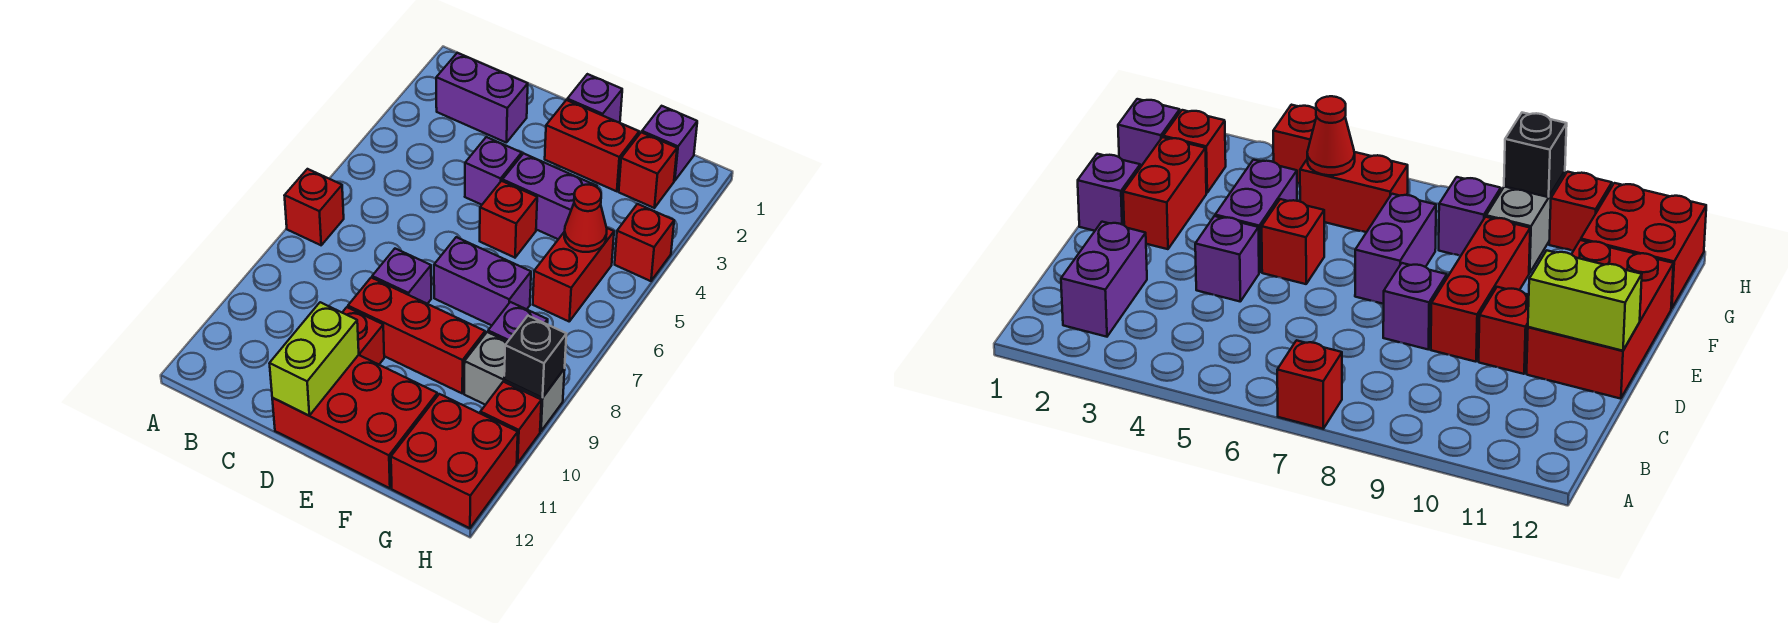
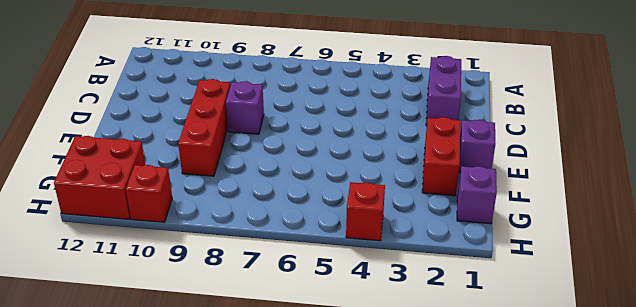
none -> red 1x1 brick [284,169,344,245]
none -> purple 1x1 brick [465,137,522,205]
none -> red 1x1 brick [342,307,384,364]

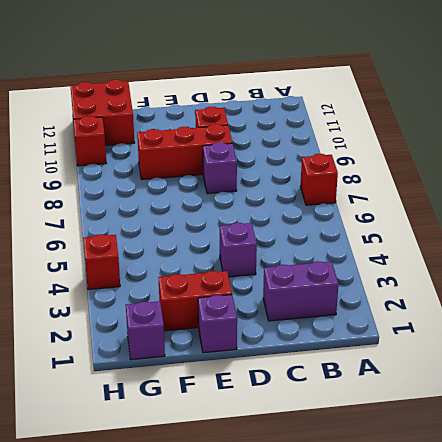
none -> red 2x3 brick [272,355,437,488]
none -> purple 1x2 brick [502,153,597,239]
none -> red 1x1 brick [480,181,537,258]

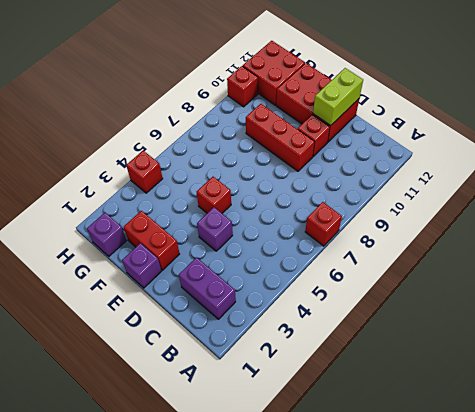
none -> purple 1x1 brick [372,249,431,304]
none -> purple 1x2 brick [502,153,597,239]
none -> purple 1x2 brick [434,237,531,325]

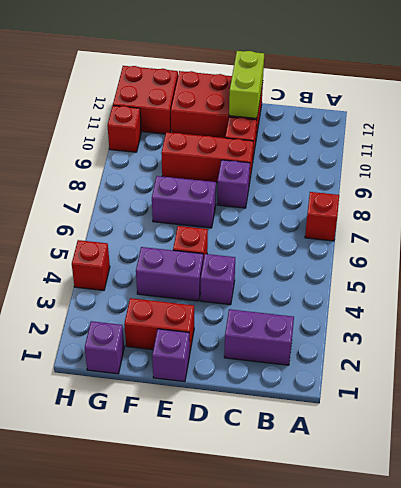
none -> red 1x1 brick [619,132,677,208]
none -> red 1x2 brick [533,228,614,321]
none -> purple 1x1 brick [488,302,548,342]

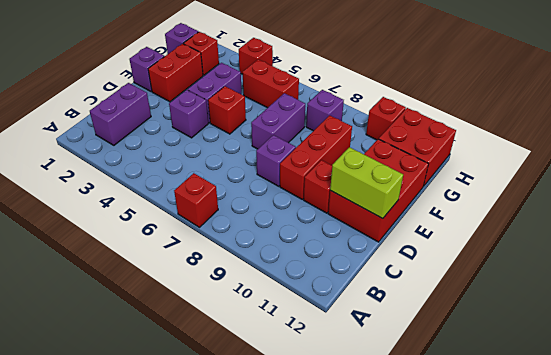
none -> grey 1x2 brick [464,332,565,431]
none -> red 1x1 cone [564,185,607,252]
none -> black 1x1 brick [504,316,566,398]

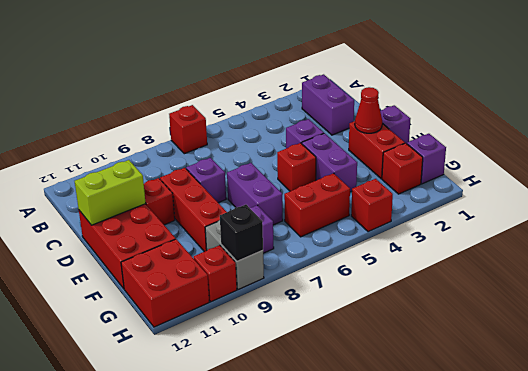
red 1x1 cone [355,87,382,133] -> red 1x1 cone moved to [564,185,607,252]

